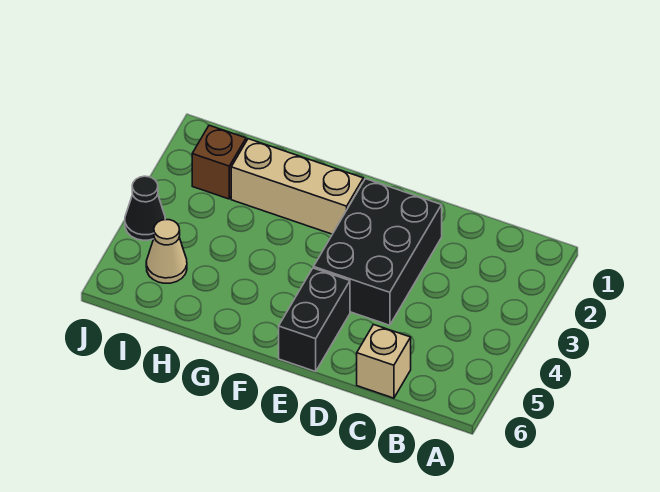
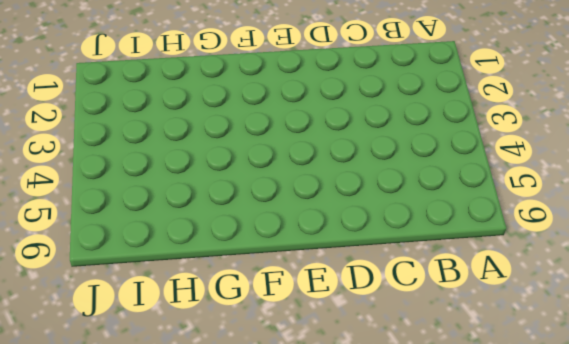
none -> tan 1x1 brick [357,324,411,398]
none -> black 2x3 brick [314,179,442,325]

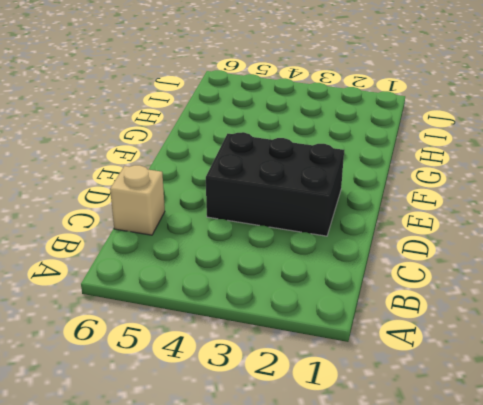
none -> black 1x2 brick [279,268,350,371]
none -> tan 1x3 brick [231,139,363,234]

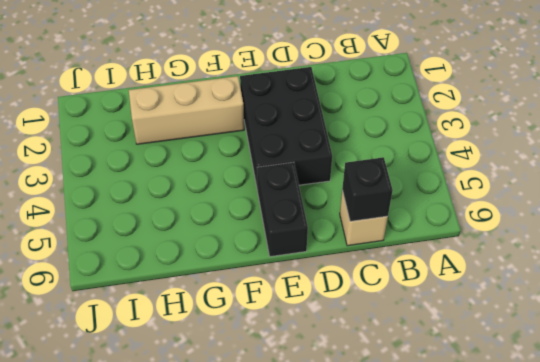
black 1x1 brick [342,157,393,221] -> none
none -> brown 1x1 brick [192,125,246,199]
none -> tan 1x1 cone [146,220,187,283]

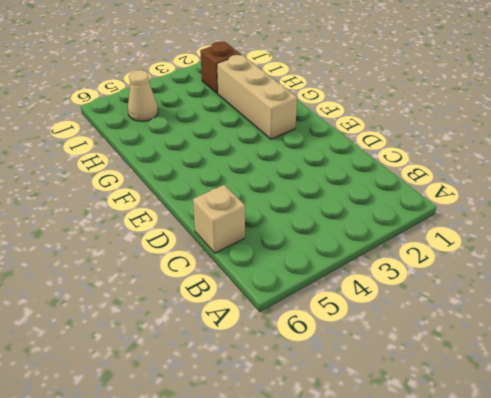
none -> black 2x3 brick [314,179,442,325]
none -> black 1x2 brick [279,268,350,371]

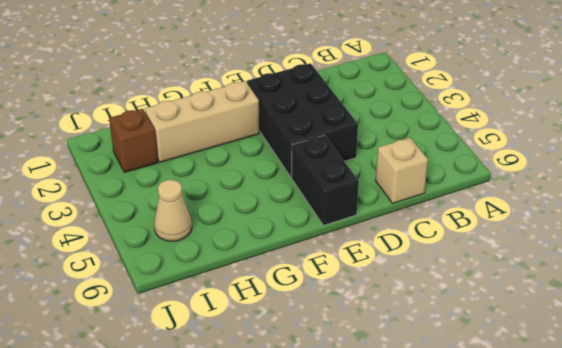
none -> black 1x1 cone [125,176,165,240]

